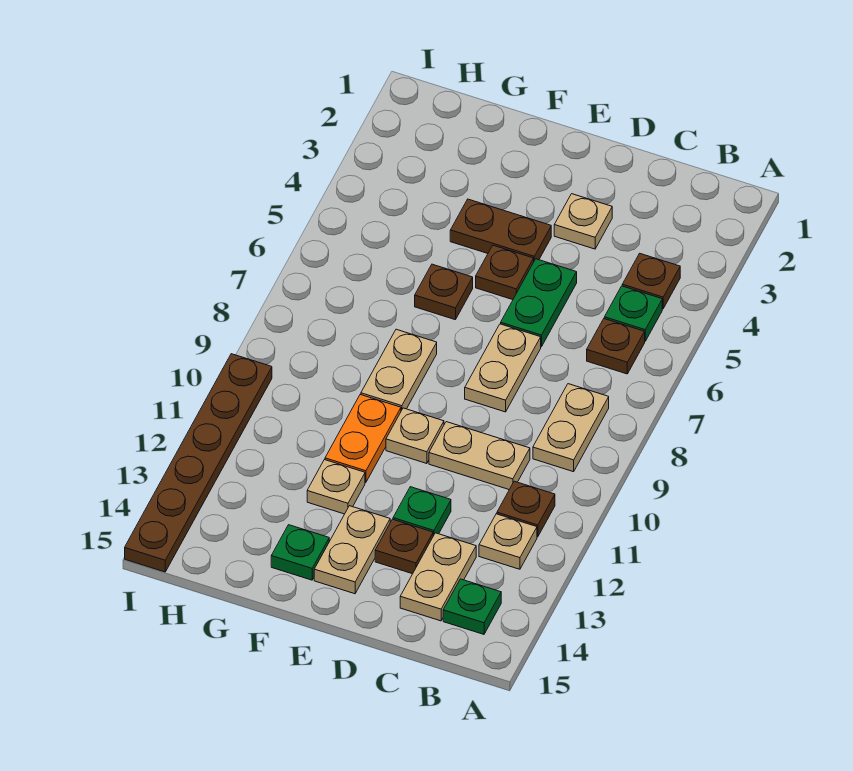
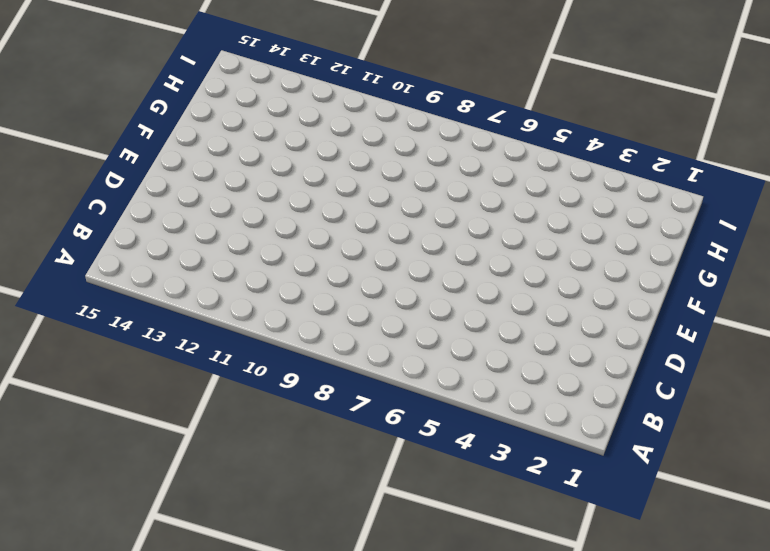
none -> brown 1x1 plate [622,253,680,309]
none -> green 1x1 plate [604,286,662,341]
none -> brown 1x1 plate [587,319,645,374]

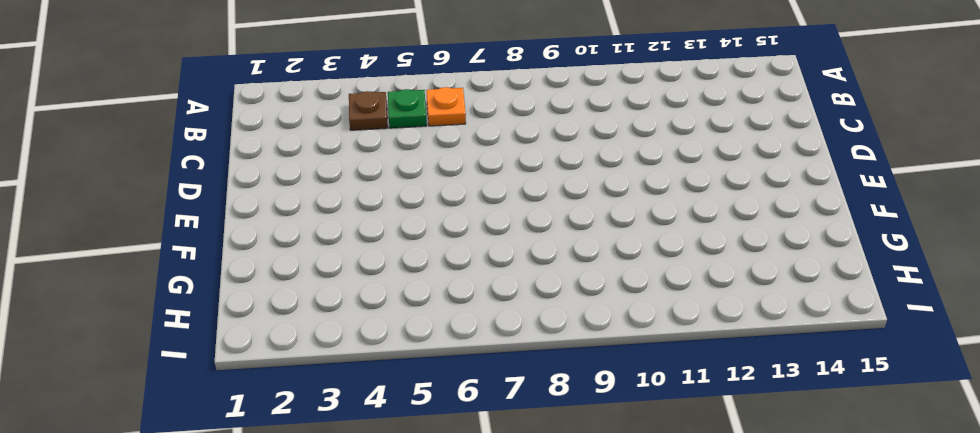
orange 1x1 plate [426,87,466,126] -> brown 1x1 plate [587,319,645,374]
none -> tan 1x2 plate [533,384,609,472]
none -> brown 1x1 plate [497,481,555,537]
none -> tan 1x1 plate [479,514,537,569]

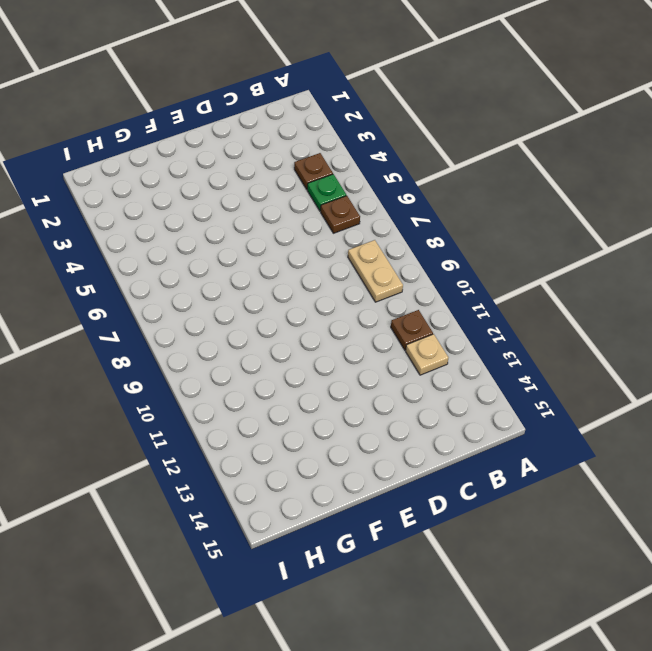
none -> green 1x1 plate [443,579,501,634]
none -> tan 1x2 plate [429,422,530,490]
none -> tan 1x2 plate [400,533,476,621]

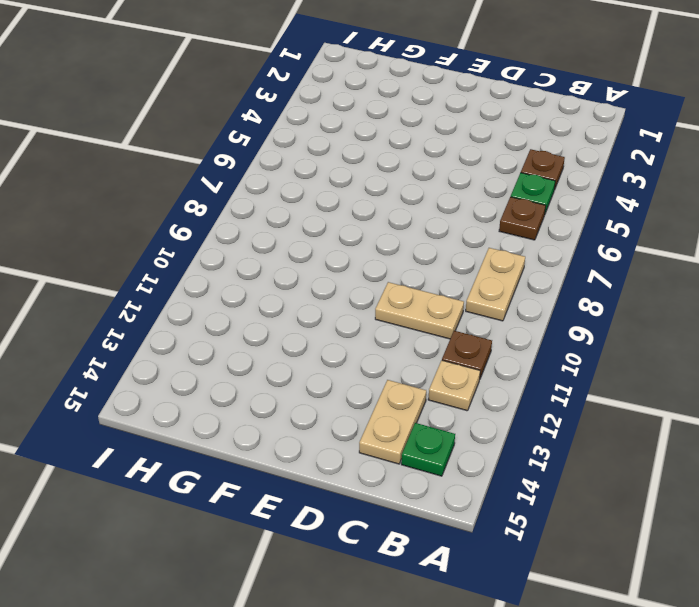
none -> tan 1x1 plate [554,194,612,249]
none -> green 1x2 plate [501,259,577,347]
none -> tan 1x2 plate [465,324,541,412]

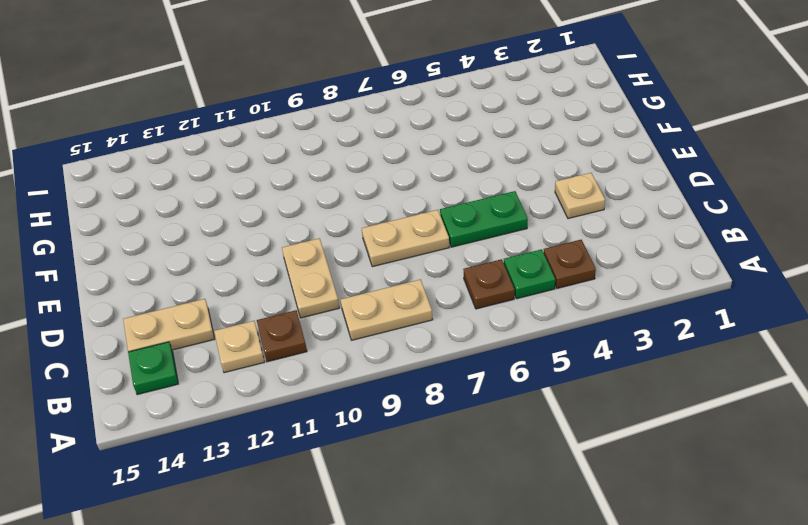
none -> green 1x1 plate [393,487,451,536]
none -> brown 1x1 plate [375,519,433,574]
none -> brown 1x2 plate [450,199,551,260]

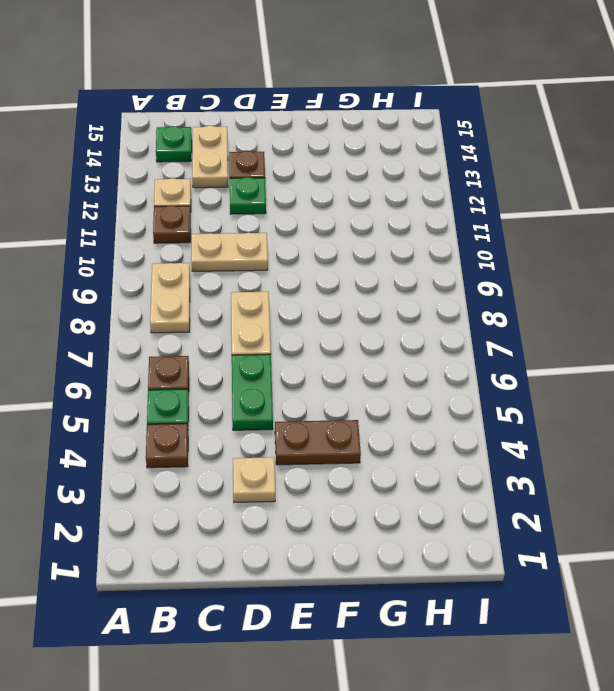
none -> brown 1x1 plate [476,245,534,300]
none -> tan 1x1 plate [386,408,444,464]
none -> tan 1x2 plate [314,506,390,594]

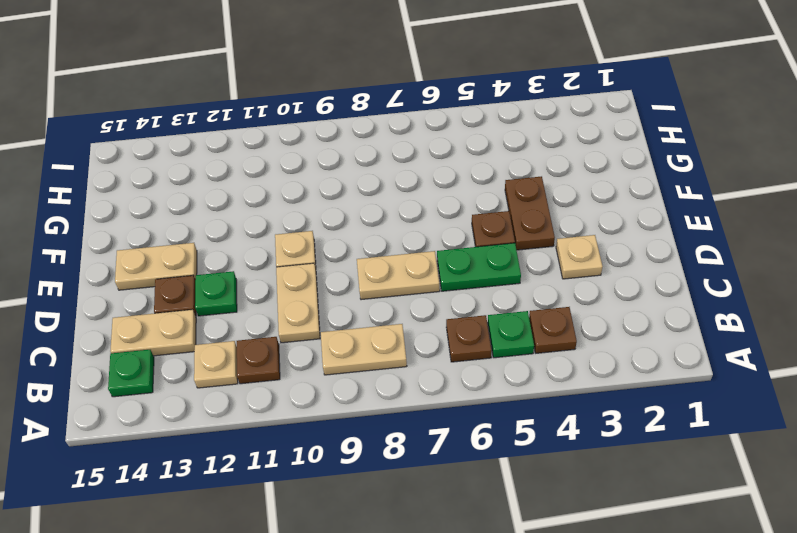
none -> brown 1x1 plate [415,264,473,320]
none -> tan 1x2 plate [361,329,437,411]
none -> orange 1x2 plate [325,395,401,482]

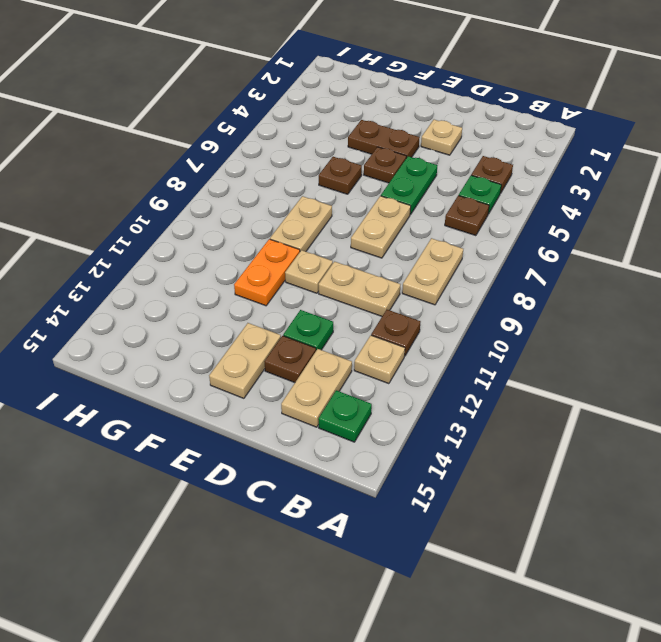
none -> tan 1x1 plate [307,460,365,514]
none -> green 1x1 plate [271,525,329,580]
none -> brown 1x6 plate [125,354,272,572]

